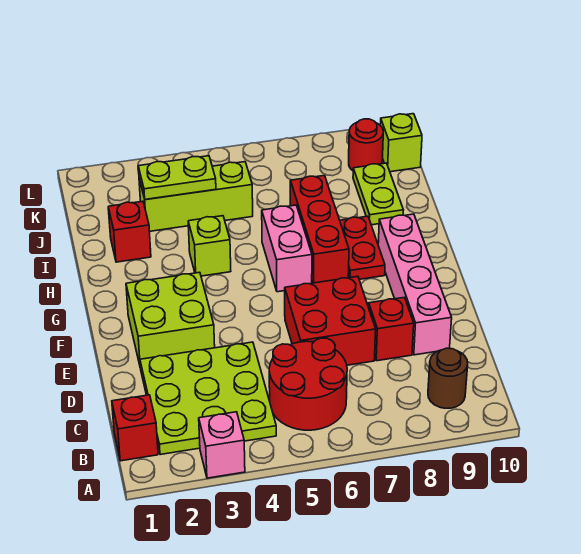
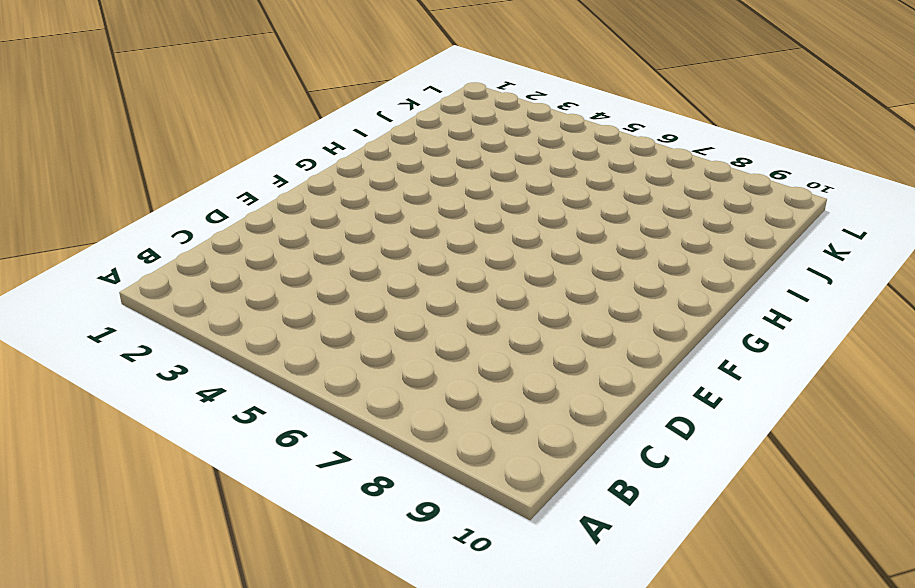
none -> pink 1x1 brick [199,412,245,478]
none -> red 1x1 brick [112,395,158,461]
none -> lime 3x3 plate [140,342,276,455]

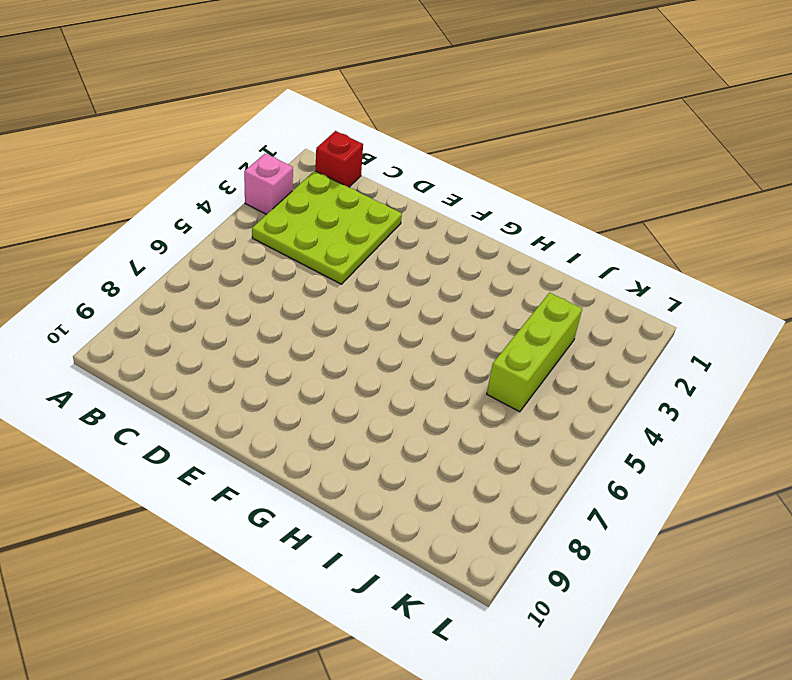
none -> red 2x2 round brick [269,338,347,430]
none -> brown 1x1 round brick [428,348,468,408]
none -> red 2x2 brick [285,276,376,365]

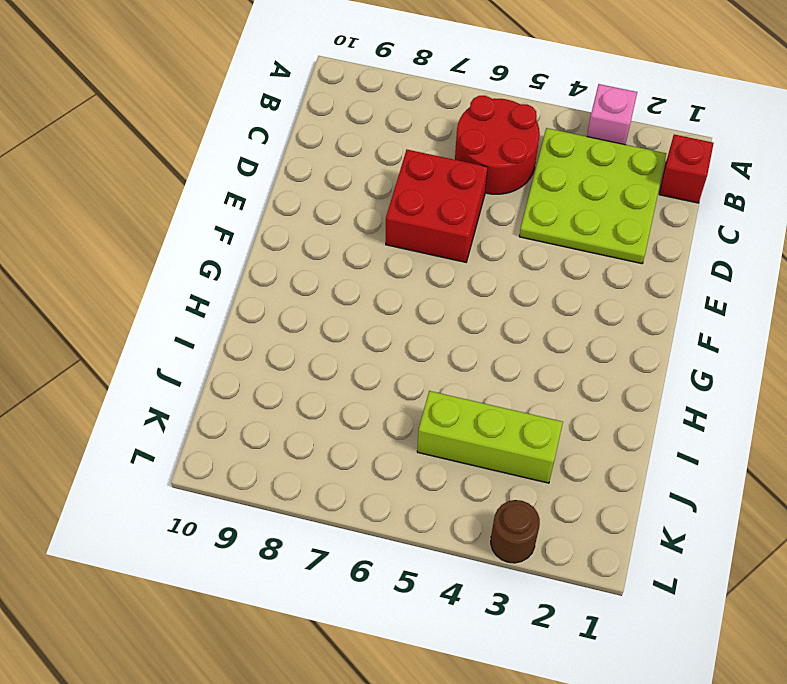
brown 1x1 round brick [491,500,540,563] -> brown 1x1 round brick moved to [428,348,468,408]
none -> red 1x1 brick [369,297,414,361]
none -> pink 1x4 brick [378,214,452,355]
none -> lime 2x2 brick [126,272,215,365]

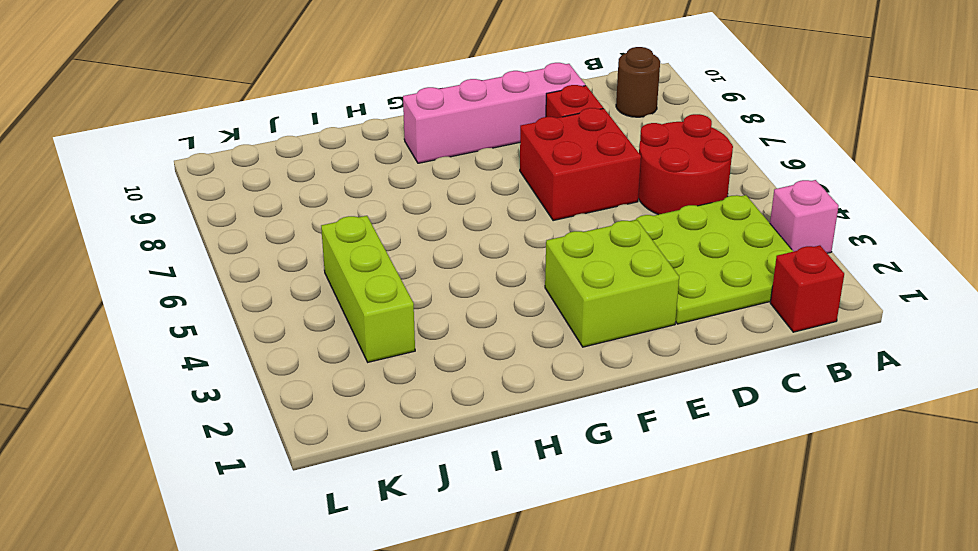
none -> pink 1x2 brick [262,205,312,292]
none -> red 1x3 brick [290,175,349,283]
none -> red 1x2 plate [340,216,385,279]

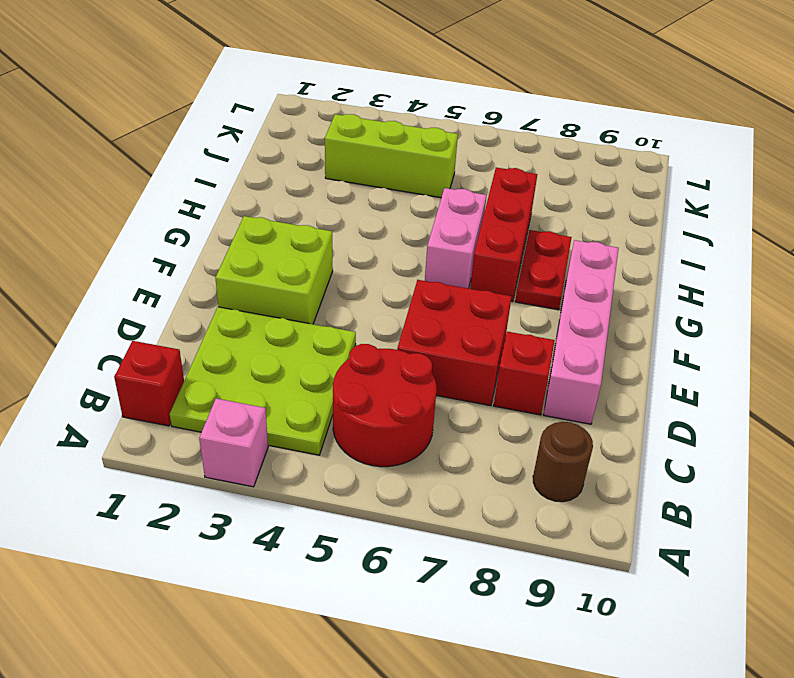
none -> lime 1x1 brick [188,216,231,276]
none -> red 1x1 brick [108,201,151,262]
none -> lime 1x2 plate [353,163,403,225]

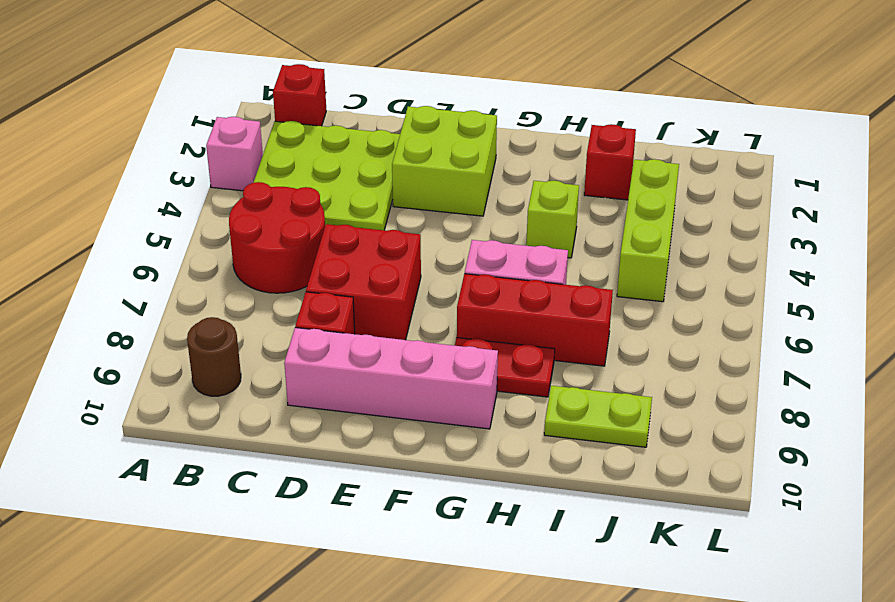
none -> red 1x1 round brick [349,119,383,171]
none -> lime 1x1 brick [380,114,422,172]
none -> lime 1x2 plate [138,156,216,199]

